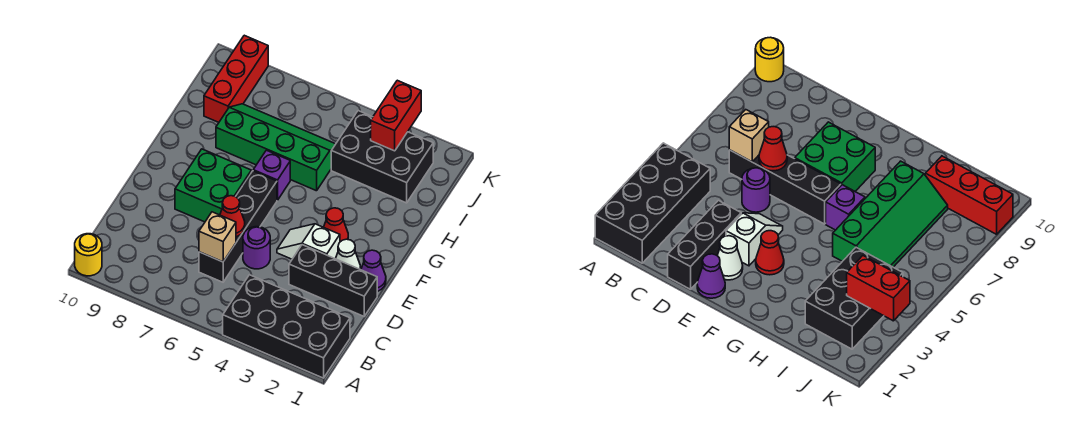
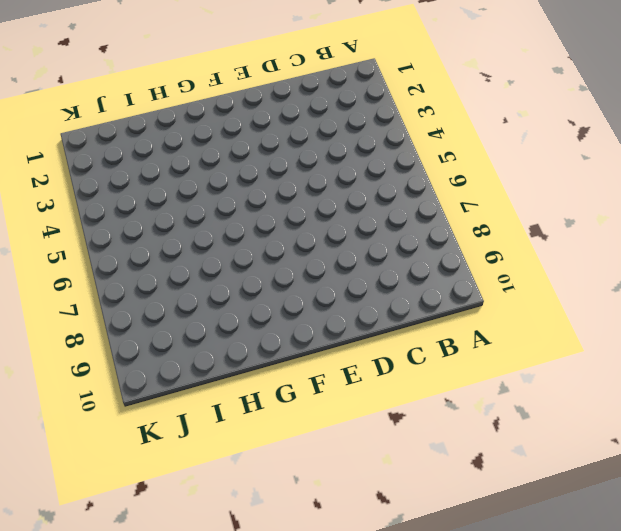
none -> black 2x4 brick [223,275,350,378]
none -> yellow 1x1 round brick [75,234,102,276]
none -> black 1x4 brick [199,171,277,282]

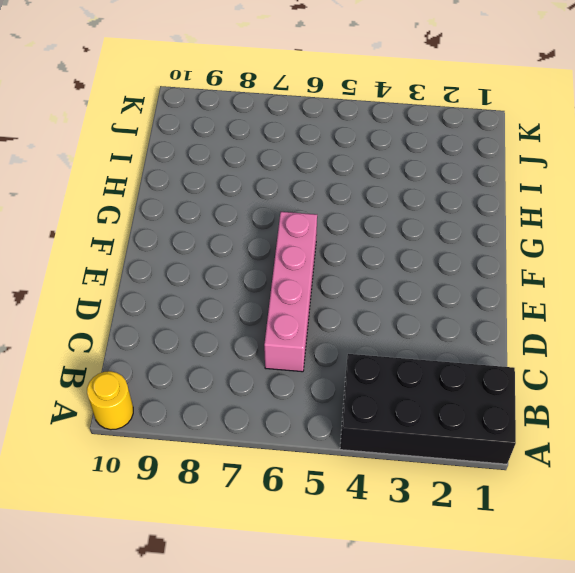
pink 1x4 brick [264,212,317,372] -> black 1x4 brick [199,171,277,282]
none -> black 1x3 brick [289,245,377,316]
none -> purple 1x1 round brick [243,227,270,269]
none -> purple 1x1 cone [361,250,386,291]

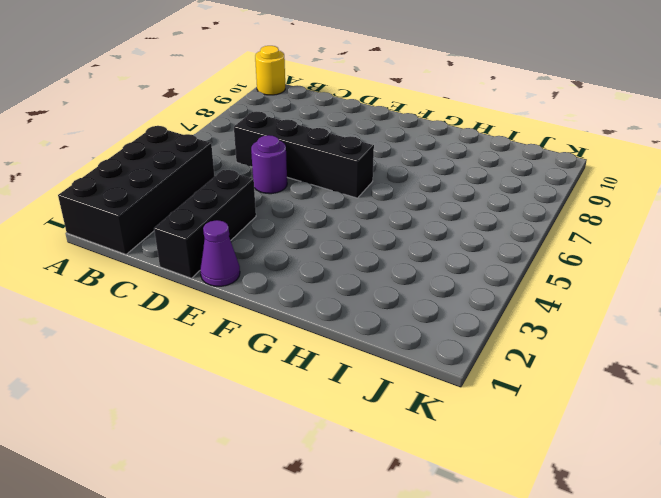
none -> white 1x1 cone [336,239,360,269]
none -> white 1x2 slope [277,224,340,259]
none -> green 2x2 brick [175,149,251,222]

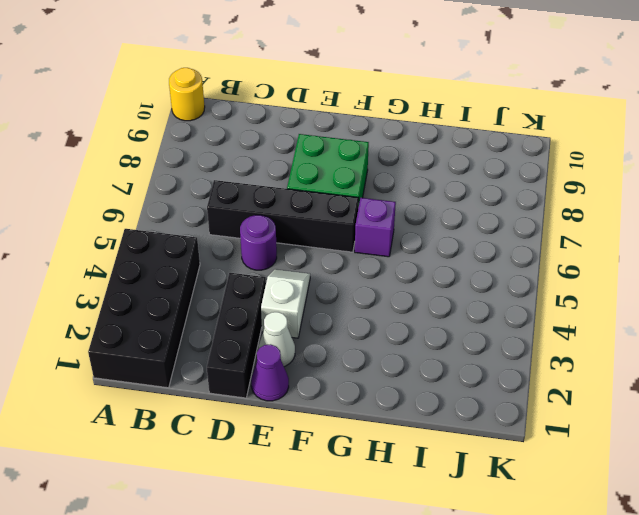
none -> red 1x1 cone [324,208,348,242]
none -> green 2x4 slope [216,104,335,191]
none -> black 2x3 brick [331,111,433,203]

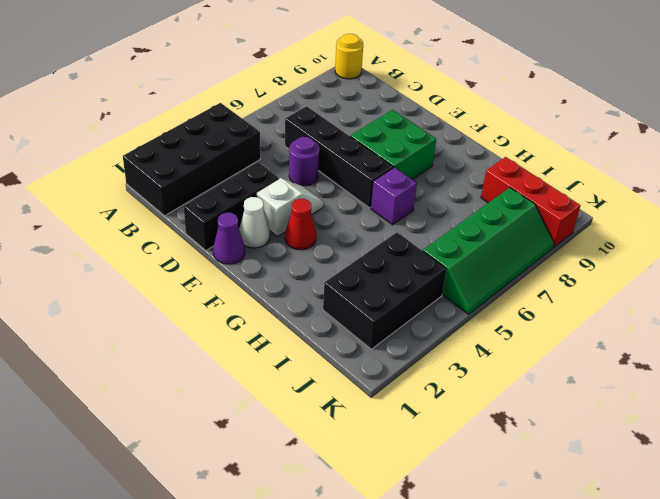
green 2x4 slope [423,188,554,314] -> green 2x4 slope moved to [216,104,335,191]
none -> tan 1x1 brick [199,212,236,262]
none -> red 1x1 cone [220,196,245,237]
none -> red 1x2 brick [371,80,421,151]

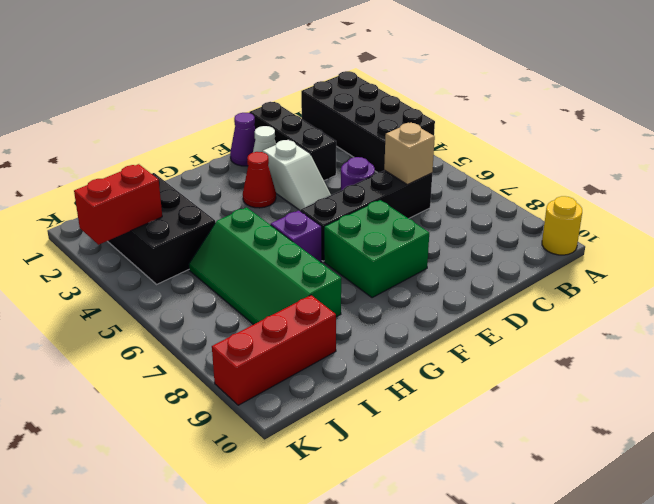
none -> red 1x1 cone [220,196,245,237]

